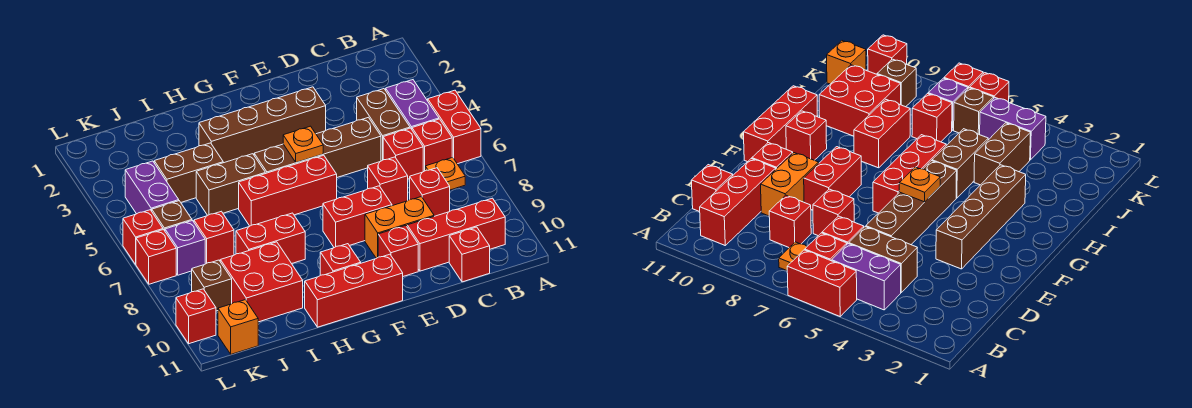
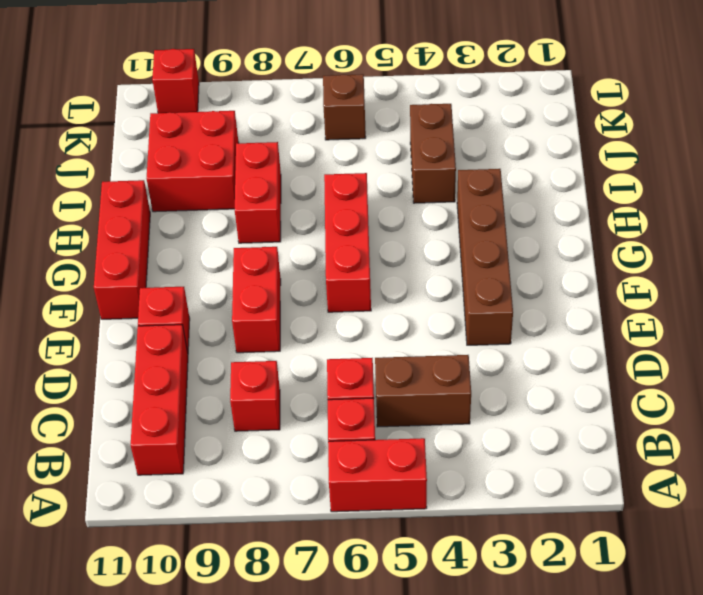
none -> purple 1x2 brick [386,80,439,129]
none -> orange 1x1 plate [425,157,465,190]
none -> red 1x1 brick [449,227,490,282]
none -> brown 1x4 brick [254,117,381,177]

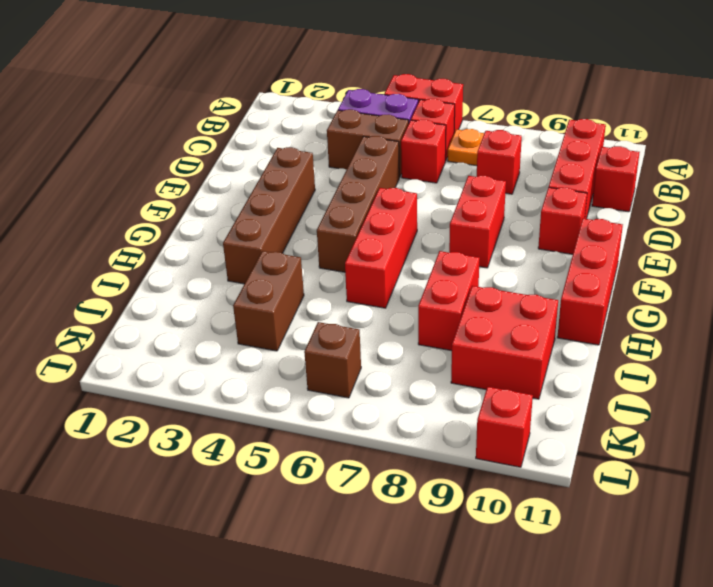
none -> red 1x1 brick [368,157,408,206]
none -> orange 1x2 brick [365,197,434,258]
none -> red 1x1 brick [320,244,361,275]
none -> brown 1x2 brick [196,154,265,215]

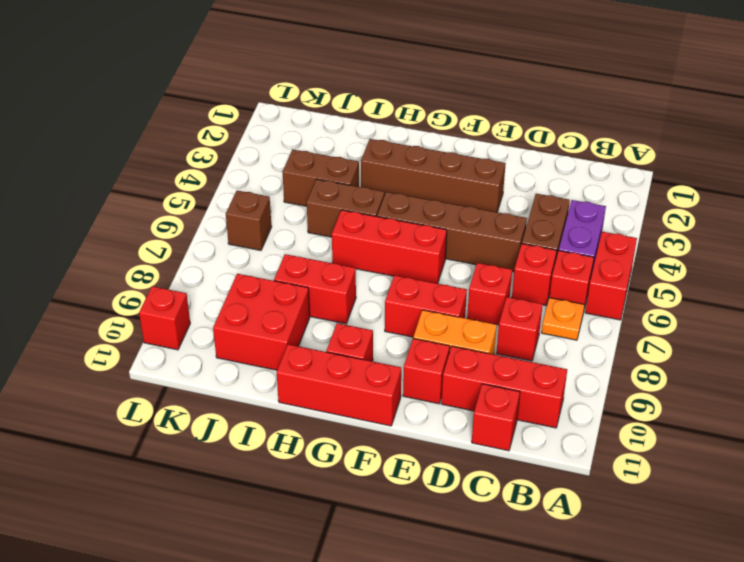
none -> red 1x1 brick [194,211,234,264]
none -> purple 1x2 brick [125,161,179,214]
none -> purple 1x1 brick [165,221,205,275]
none -> brown 1x1 brick [192,260,232,311]

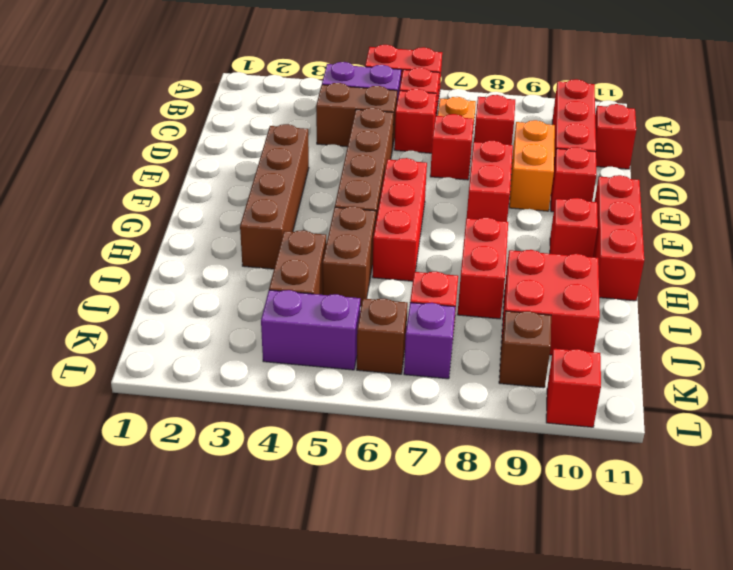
none -> orange 1x1 brick [218,300,258,354]
none -> red 1x1 brick [123,210,163,264]
none -> red 1x1 brick [136,230,176,284]
none -> orange 1x1 plate [283,126,323,163]

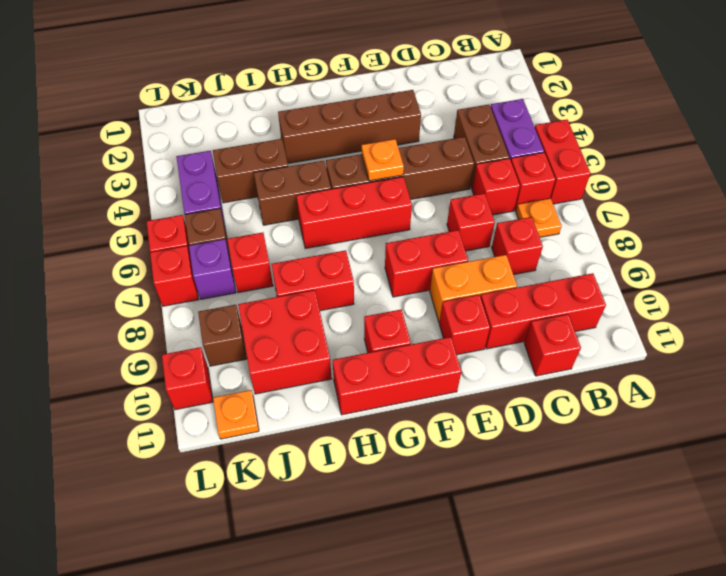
orange 1x1 plate [213,390,259,439] -> orange 1x1 brick [218,300,258,354]

